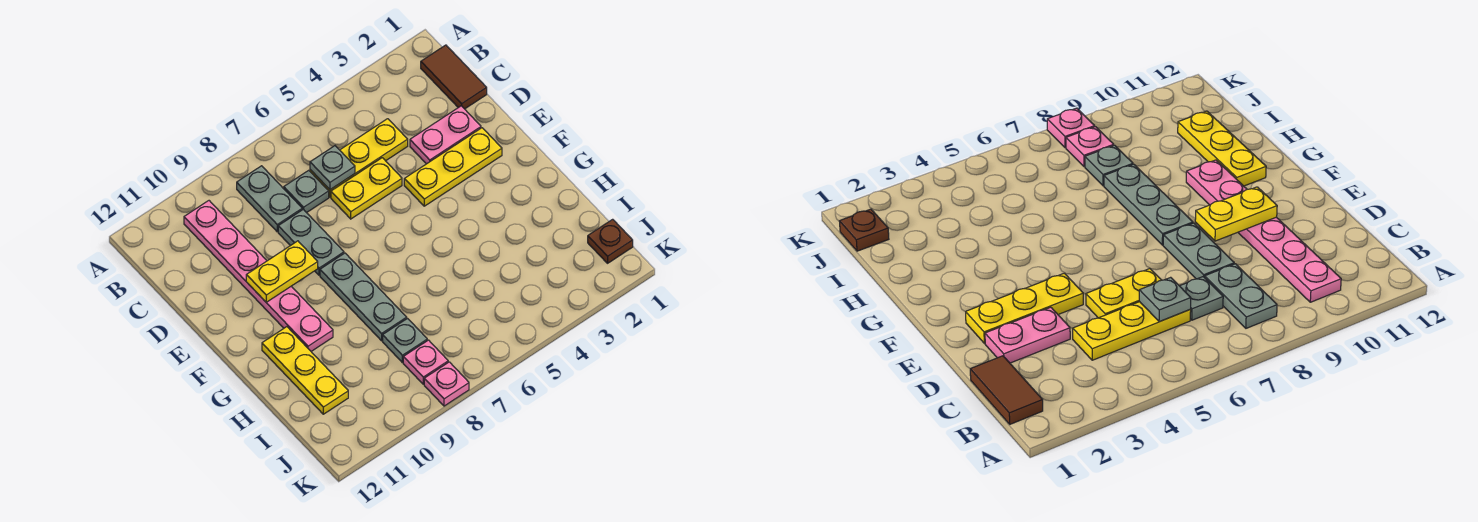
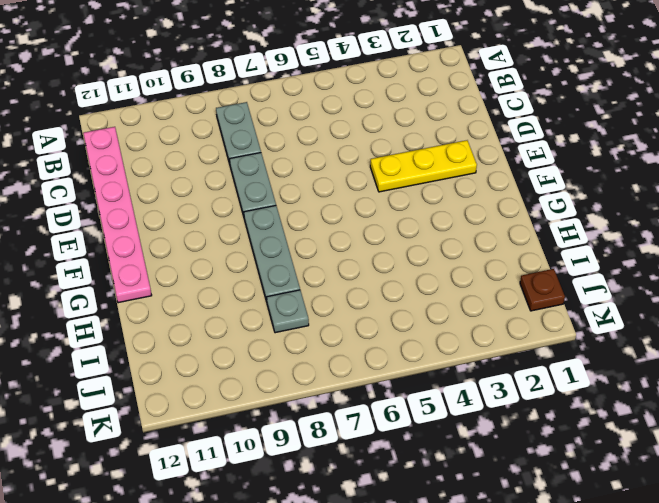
pink 1x6 plate [83,127,152,303] -> pink 1x6 plate moved to [184,201,333,351]
none -> brown 1x2 tile [421,45,487,109]
none -> yellow 1x3 plate [310,119,408,197]
none -> grey 1x1 plate [284,170,329,213]

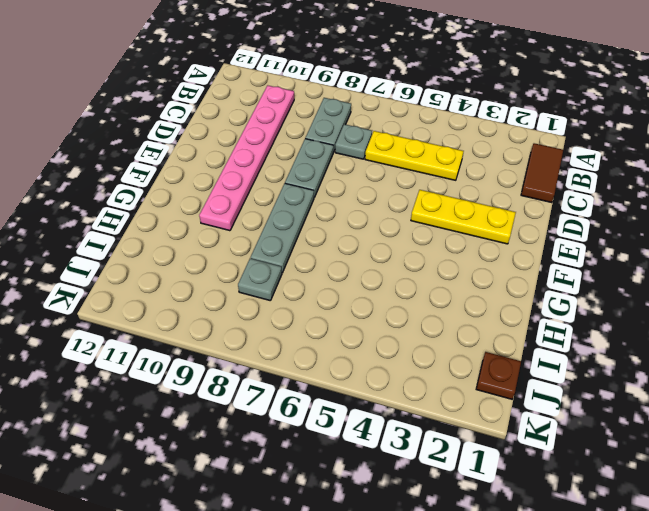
none -> pink 1x2 plate [410,106,481,164]
none -> yellow 1x2 plate [331,158,402,219]
none -> yellow 1x3 plate [262,327,348,414]

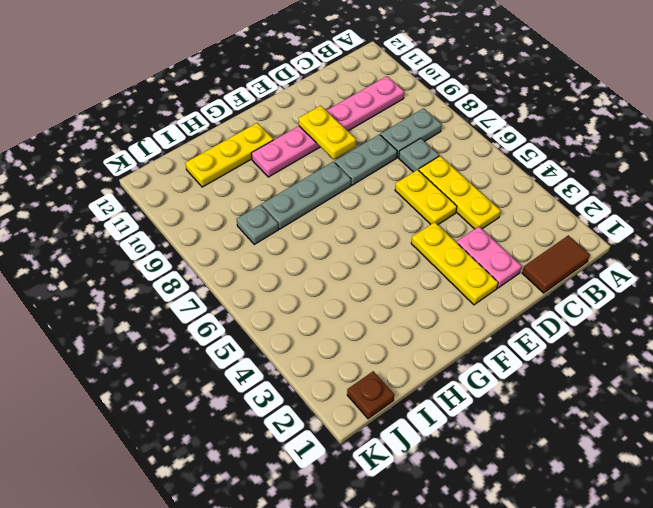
none -> pink 1x1 plate [403,340,448,384]
none -> pink 1x1 plate [424,362,469,406]
none -> grey 1x1 plate [310,146,355,190]

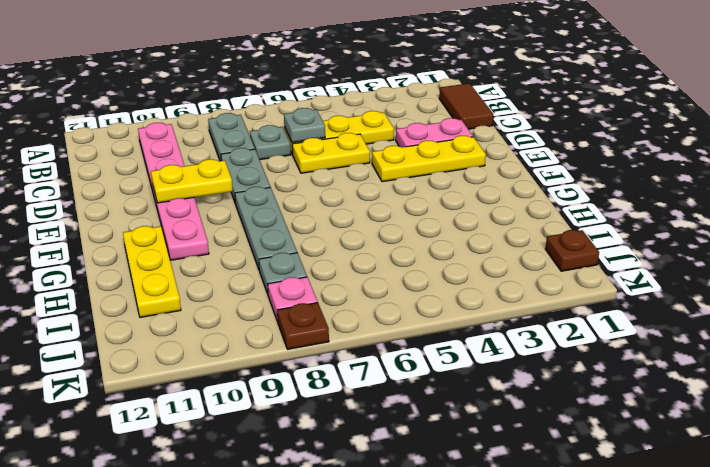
brown 1x1 plate [277,303,329,349] -> pink 1x1 plate [424,362,469,406]

